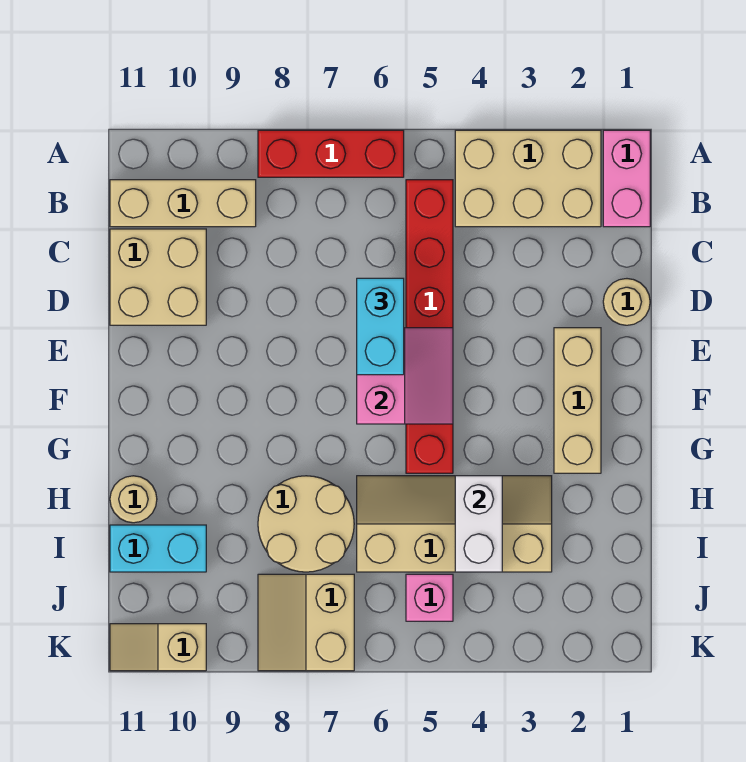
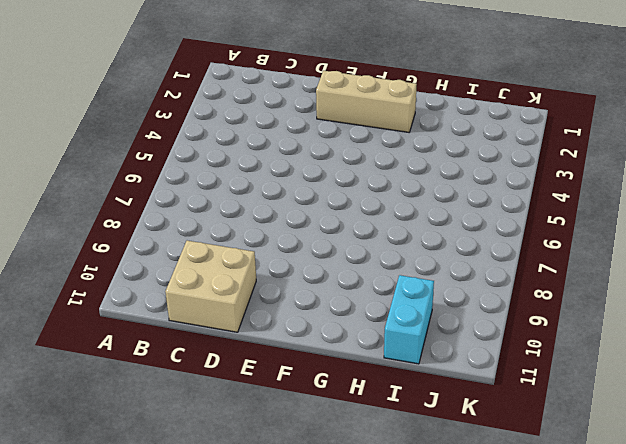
none -> pink 1x2 brick [603,130,650,227]
none -> tan 2x3 brick [455,130,601,227]
none -> red 1x3 brick [258,130,404,177]

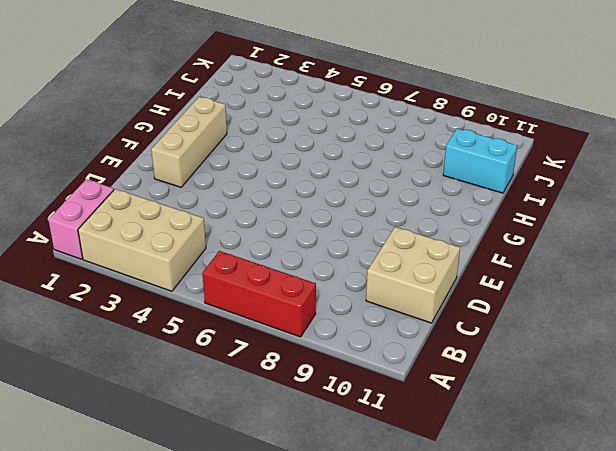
none -> red 1x6 brick [406,180,453,473]
none -> tan 1x3 brick [110,180,256,227]
none -> tan 1x1 round brick [603,279,650,325]

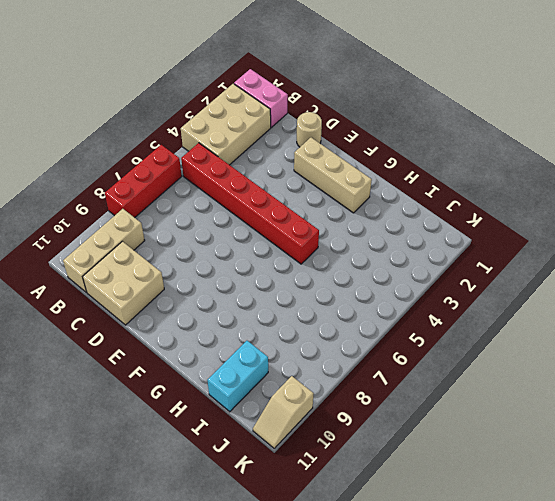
none -> tan 2x4 slope [357,476,552,572]
none -> tan 2x2 round brick [258,476,354,572]
none -> tan 1x1 round brick [110,476,157,523]

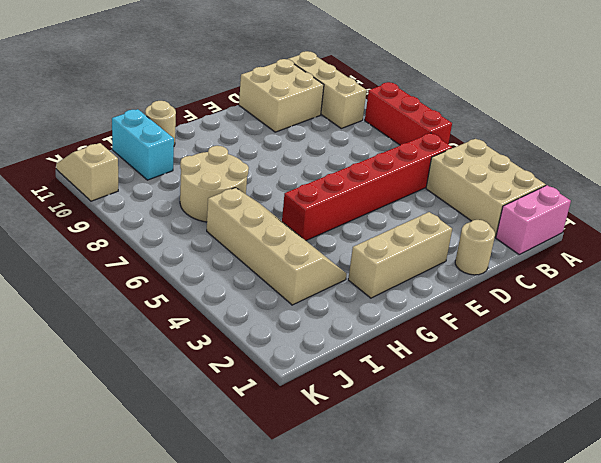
none -> pink 1x1 brick [406,574,453,621]
none -> tan 2x2 slope [258,574,354,671]
none -> pink 2x2 slope [357,328,453,424]

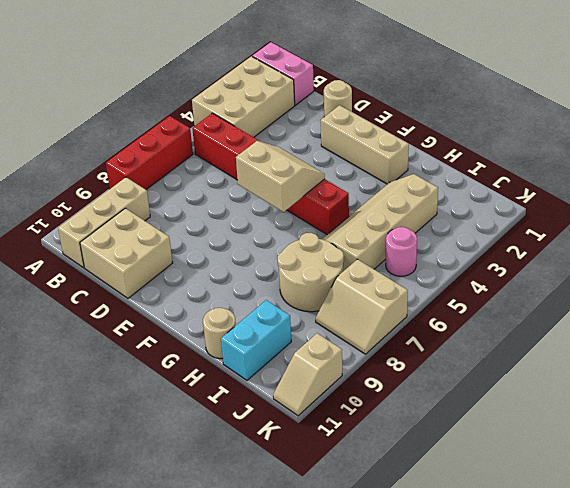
tan 2x2 slope [236,141,325,212] -> pink 2x2 slope [357,328,453,424]
pink 1x1 round brick [386,227,417,276] -> pink 1x1 brick [406,574,453,621]
none -> white 1x2 brick [455,476,502,572]
none -> cyan 1x2 brick [357,278,404,375]

